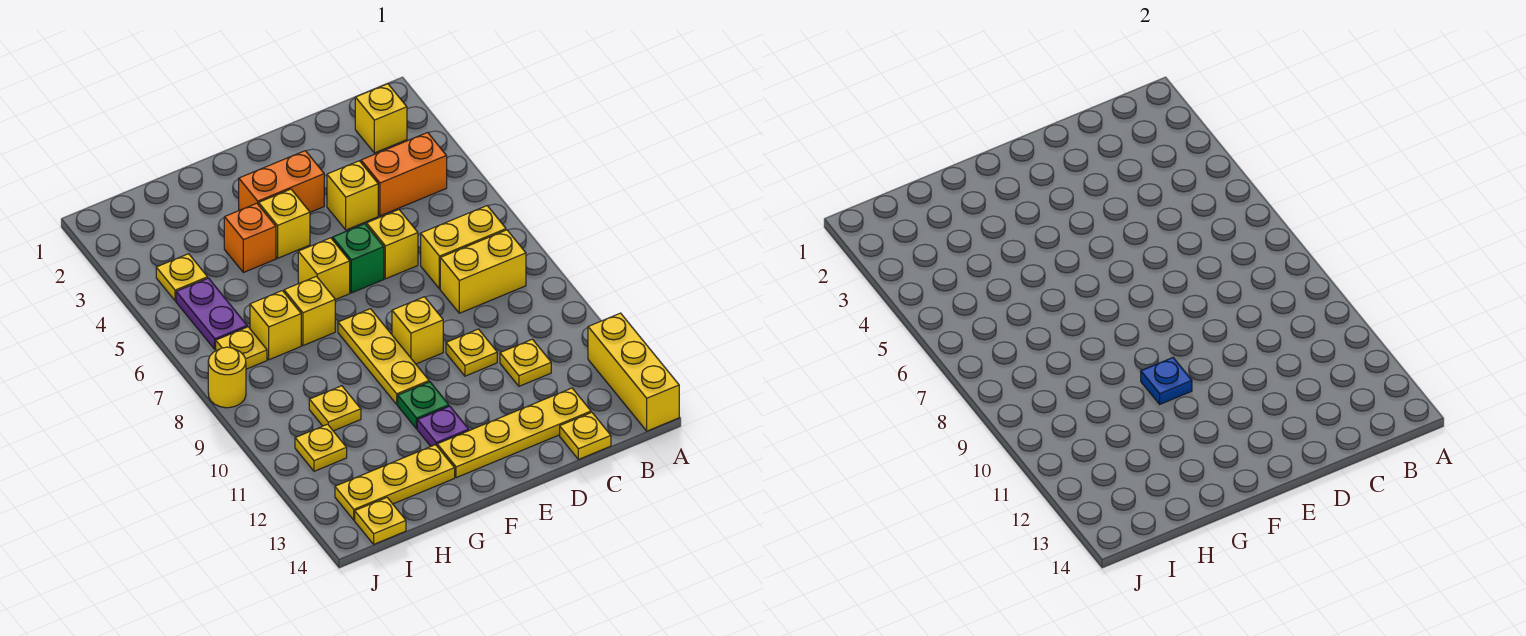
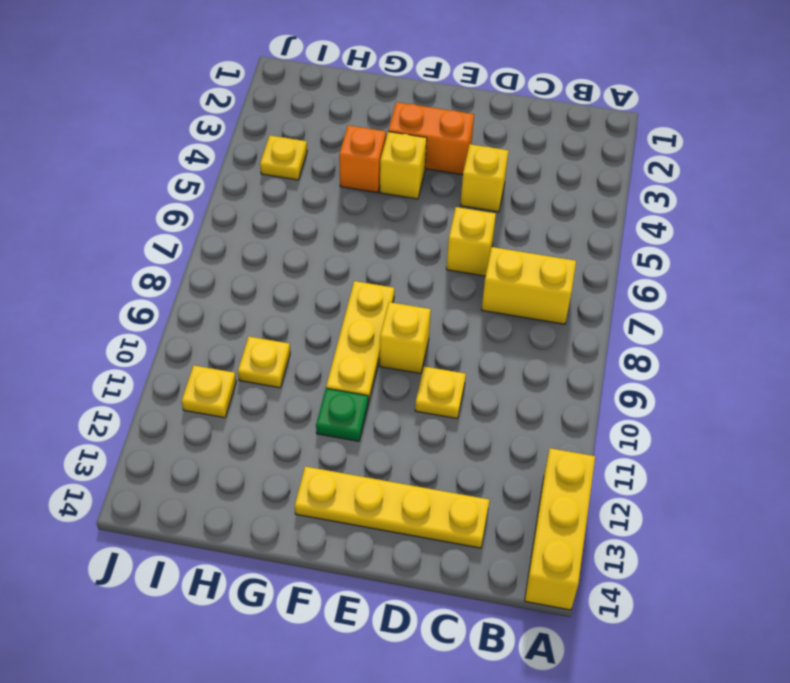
none -> yellow 1x1 brick [355,84,407,153]
none -> orange 1x2 brick [361,133,447,216]
none -> yellow 1x2 brick [440,230,526,313]
none -> yellow 1x1 plate [500,339,551,386]

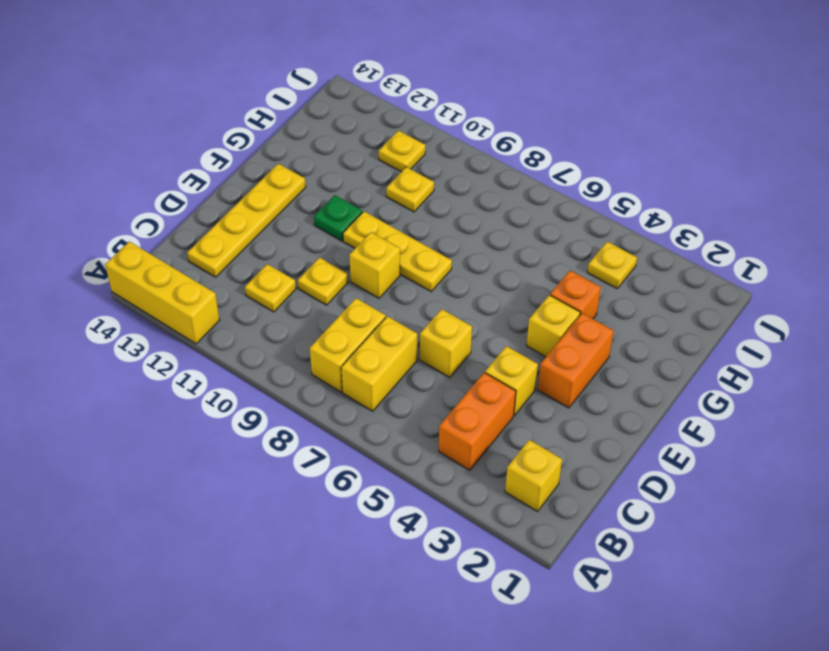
none -> yellow 1x1 plate [560,412,611,460]
none -> green 1x1 brick [332,224,384,293]
none -> yellow 1x1 brick [298,238,350,300]
none -> purple 1x1 plate [417,406,469,446]

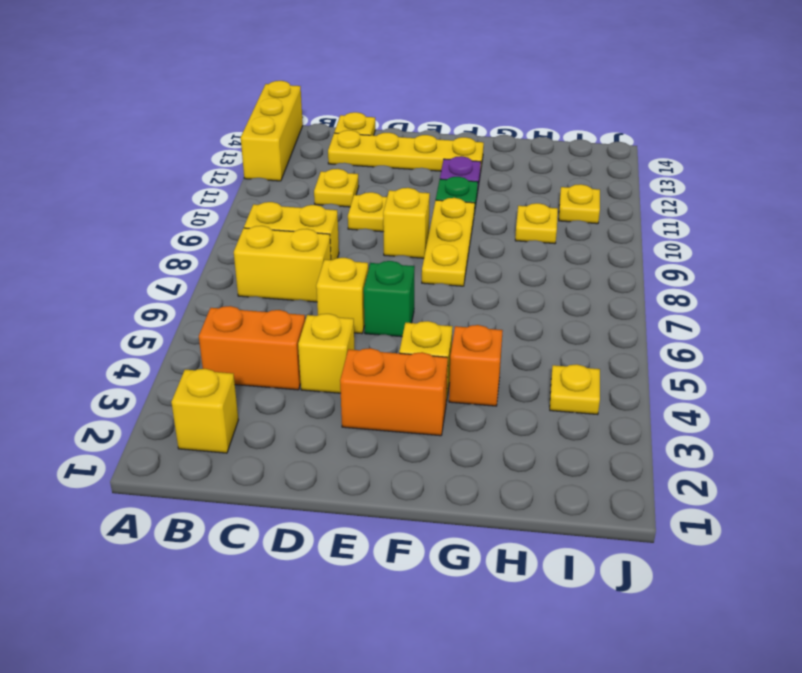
none -> yellow 1x1 brick [298,238,350,300]
none -> yellow 1x1 brick [284,276,335,346]
none -> yellow 1x3 plate [335,445,455,520]
none -> yellow 1x1 brick [250,291,301,360]

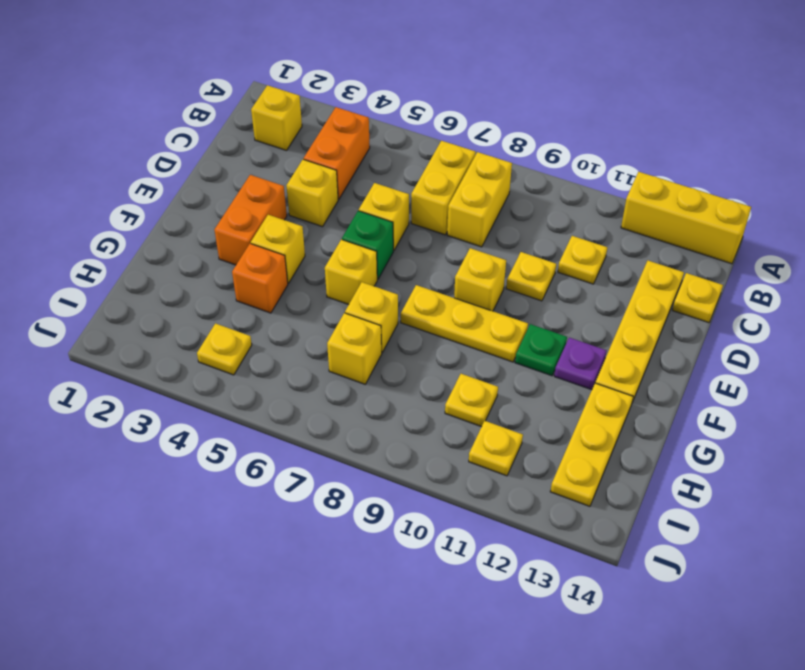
none -> purple 1x2 plate [176,278,247,349]
none -> yellow 1x1 plate [216,327,267,369]
none -> yellow 1x1 plate [355,498,406,544]
none -> yellow 1x1 round brick [208,347,246,408]

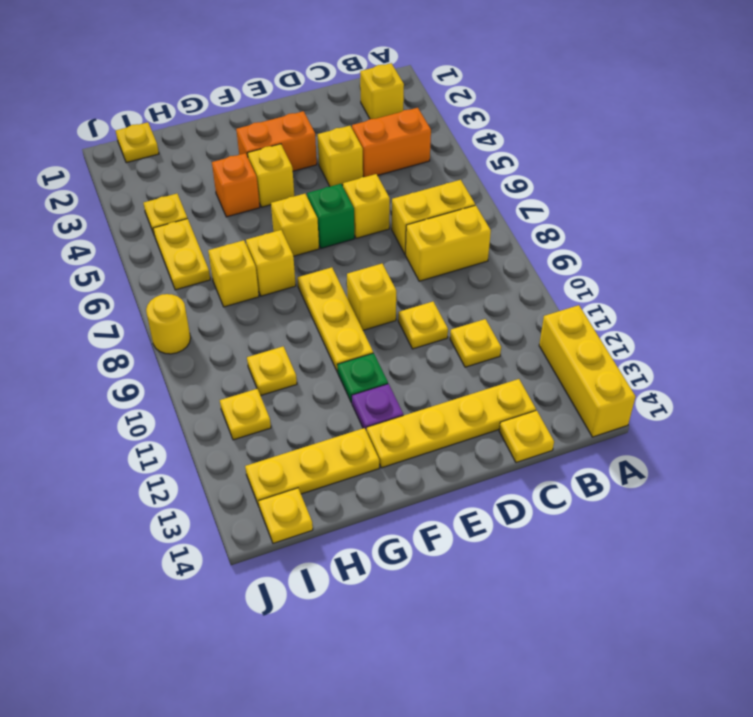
yellow 1x1 plate [116,122,159,163] -> yellow 1x1 plate moved to [216,327,267,369]
yellow 1x2 plate [153,219,210,290] -> purple 1x2 plate [176,278,247,349]
none -> blue 1x1 plate [1141,358,1192,404]

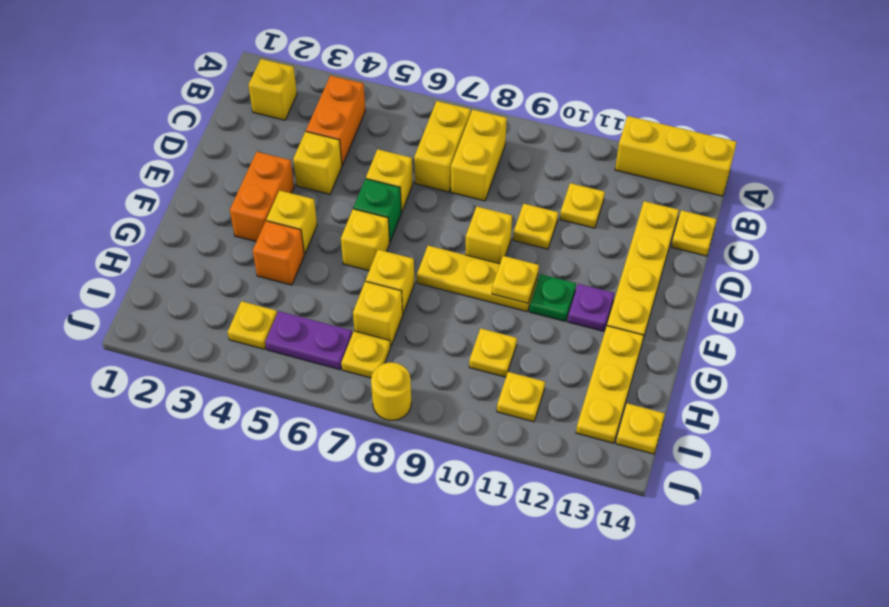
yellow 1x1 plate [492,256,539,303] -> blue 1x1 plate [1141,358,1192,404]

